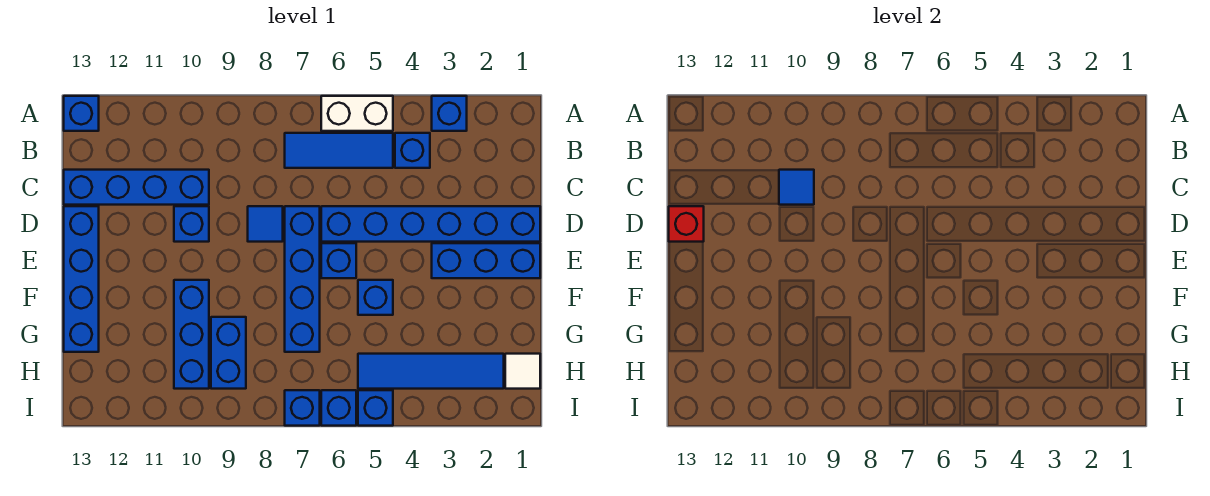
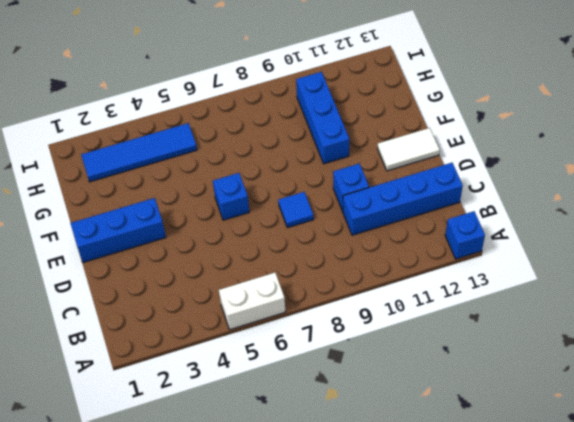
white 1x2 tile [378,128,440,171] -> blue 1x4 brick [64,206,99,352]
none -> blue 1x1 brick [432,96,467,131]
none -> blue 1x1 brick [395,133,430,168]
none -> blue 1x3 tile [285,133,393,168]

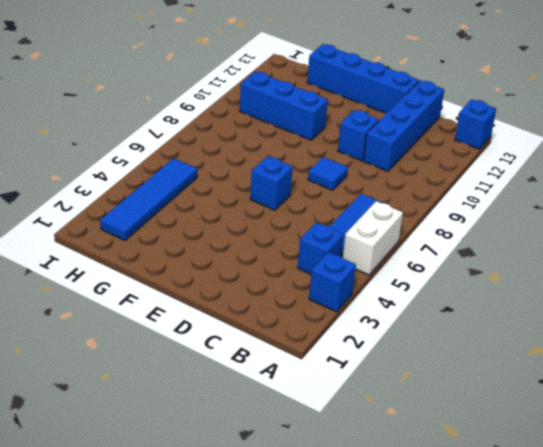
none -> blue 1x6 brick [321,206,540,242]
none -> blue 1x4 brick [285,206,320,352]
none -> blue 1x3 brick [432,243,540,278]

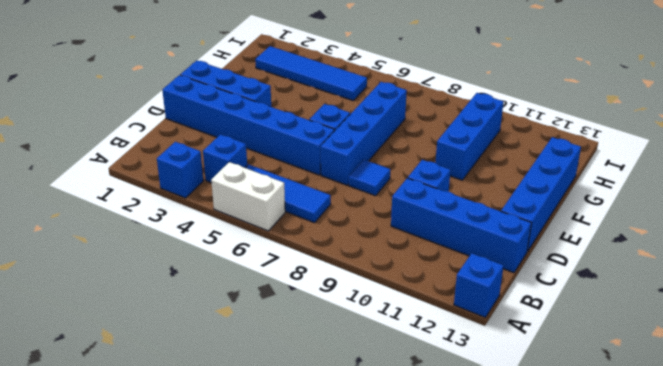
none -> blue 1x1 brick [358,280,393,315]
none -> blue 1x2 brick [211,317,246,389]
none -> white 1x1 tile [505,354,540,389]

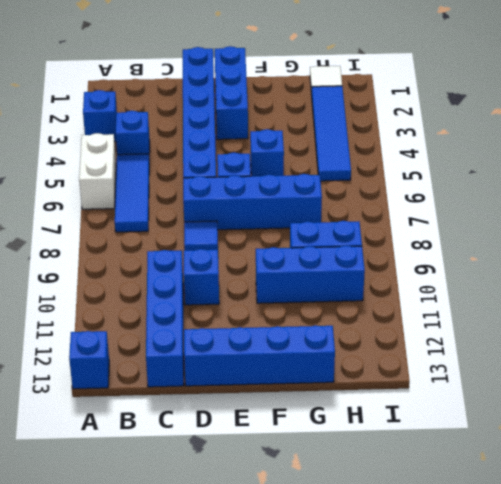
none -> blue 1x1 brick [358,390,393,426]
none -> blue 1x1 brick [321,390,356,426]
none -> blue 1x1 brick [285,390,320,426]

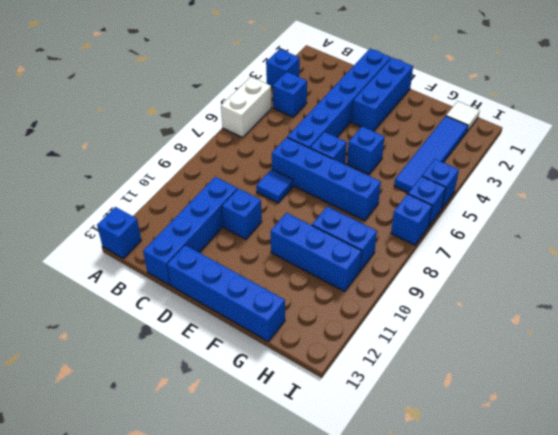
none -> blue 1x3 tile [285,133,393,168]
none -> blue 1x1 tile [779,170,814,205]
none -> red 1x1 brick [669,206,704,242]

